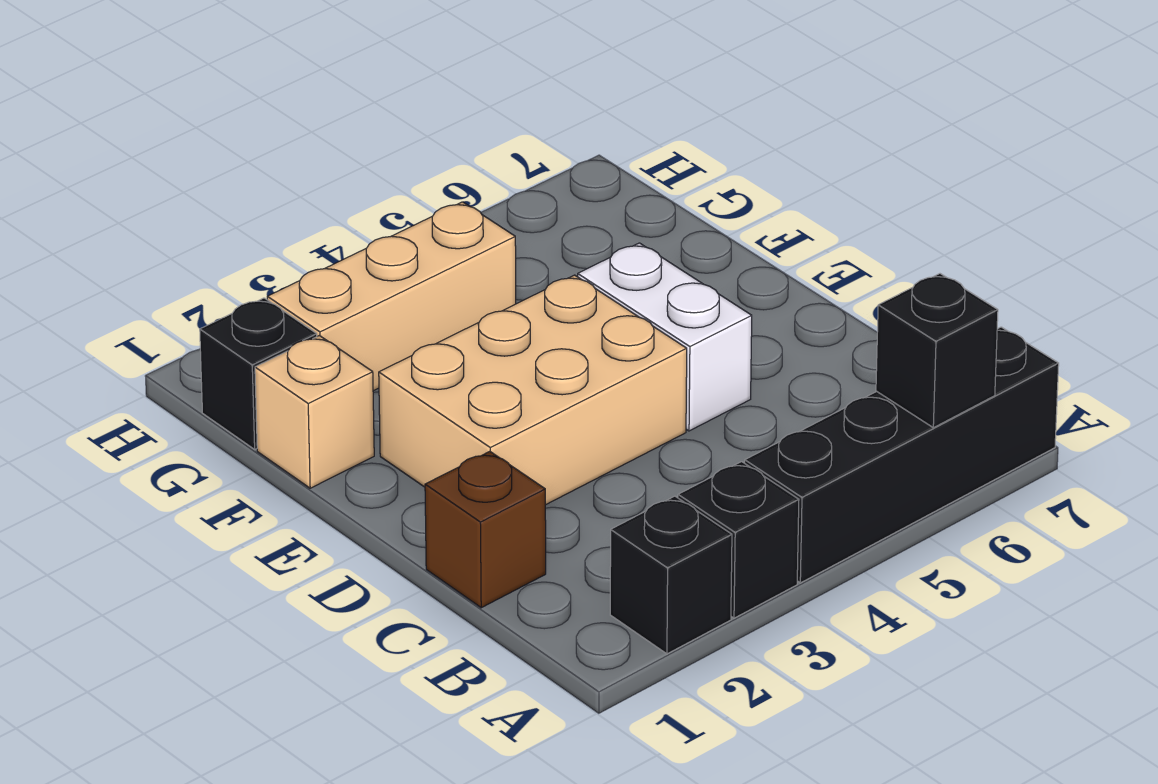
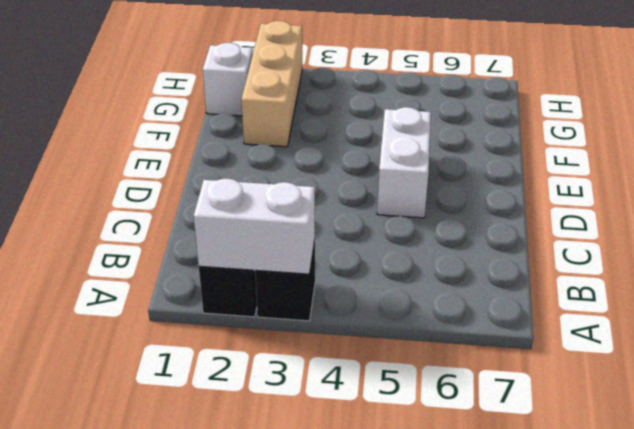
white 1x2 brick [194,179,315,274] -> none
tan 1x3 brick [241,21,302,147] -> tan 1x3 brick turned to [267,202,516,391]
white 1x1 brick [203,43,253,116] -> black 1x1 brick [200,298,317,449]
none -> black 1x4 brick [745,327,1059,583]
none -> brown 1x1 brick [425,451,546,608]

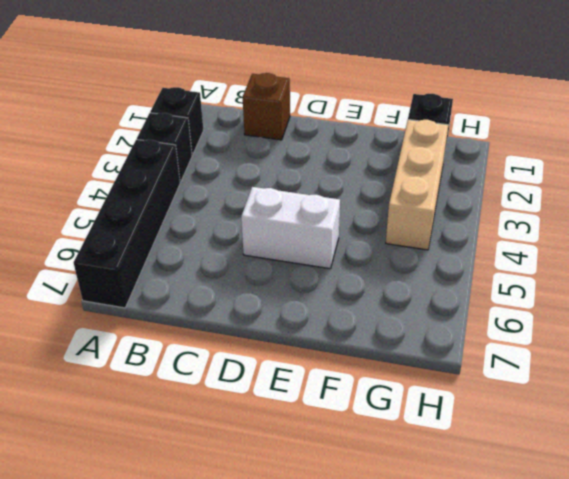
none -> tan 2x3 brick [379,275,687,505]
none -> tan 1x1 brick [255,336,374,488]

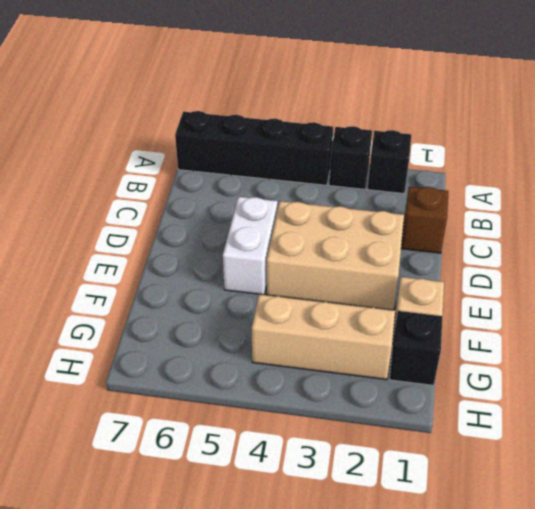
none -> black 1x1 brick [876,274,998,428]

